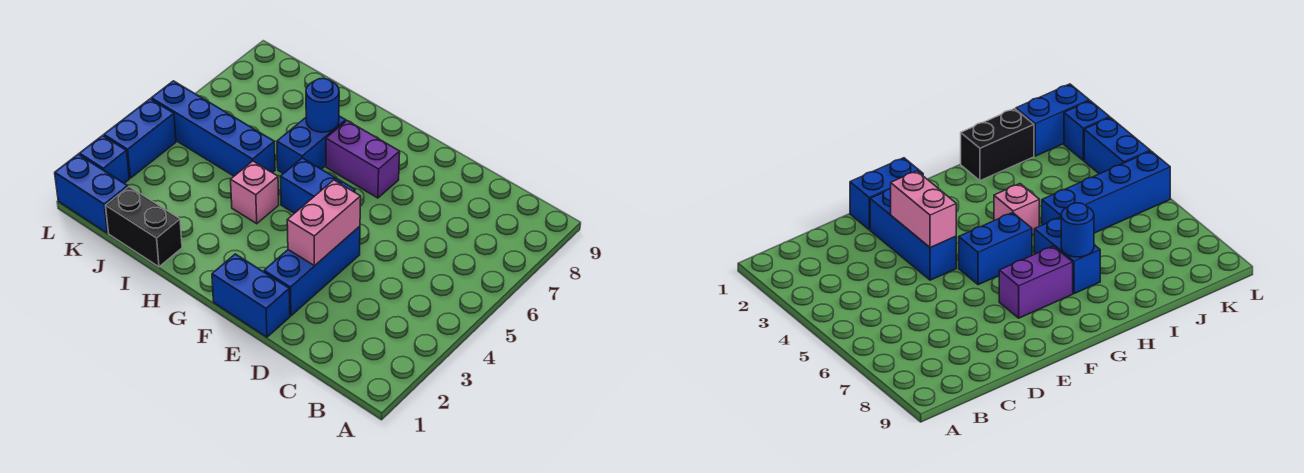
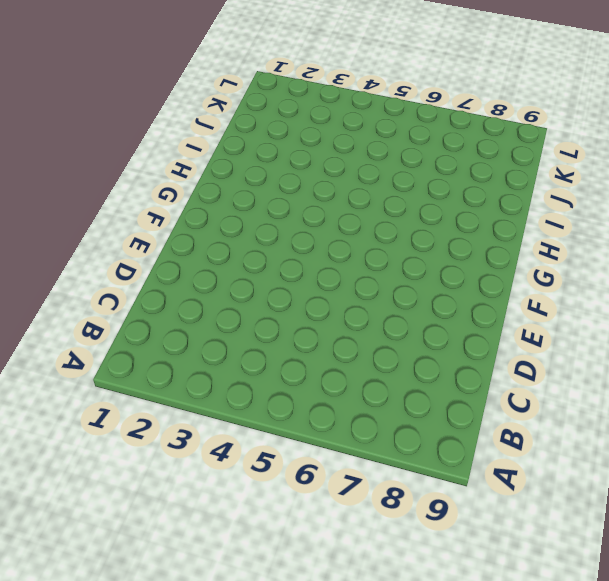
none -> blue 1x2 brick [212,254,290,337]
none -> blue 1x3 brick [264,226,360,316]
none -> blue 1x2 brick [280,158,355,213]

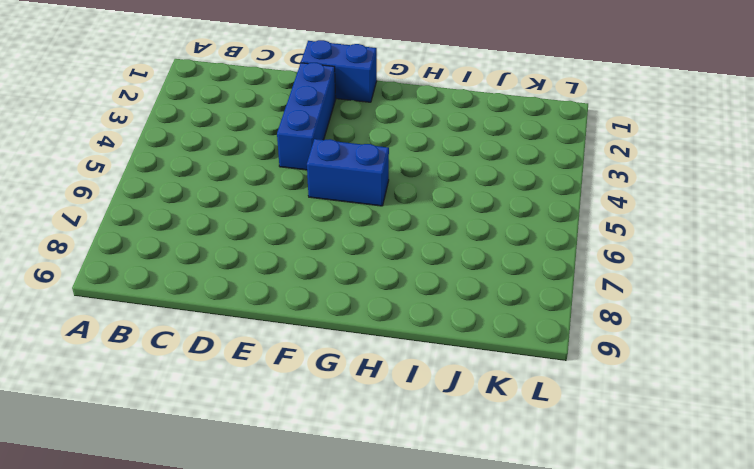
none -> purple 1x2 brick [326,121,400,198]
none -> pink 1x1 brick [231,161,279,224]
none -> blue 1x2 brick [277,116,346,174]

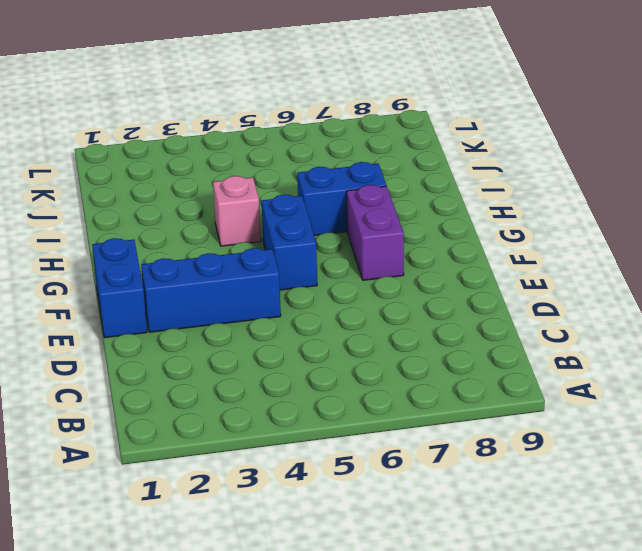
none -> black 1x2 brick [106,187,182,267]
none -> blue 1x4 brick [151,81,275,176]
none -> blue 1x2 brick [55,154,128,233]

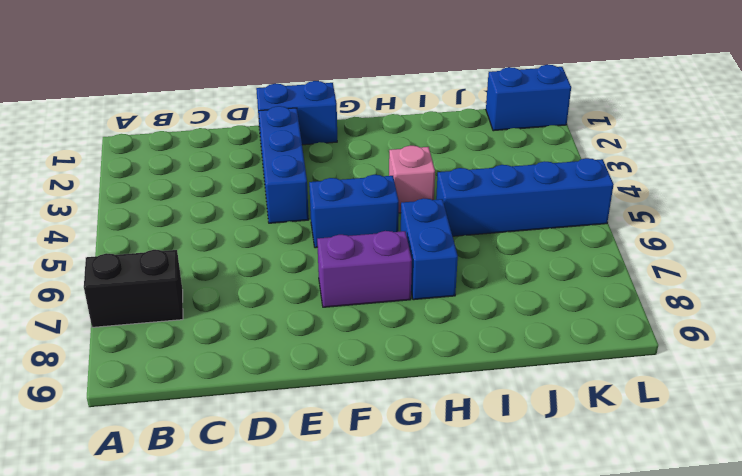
black 1x2 brick [84,250,183,327] -> black 1x2 brick moved to [106,187,182,267]
none -> blue 1x1 brick [79,136,129,183]
none -> blue 1x2 brick [104,99,176,178]
none -> pink 1x2 brick [287,180,361,266]

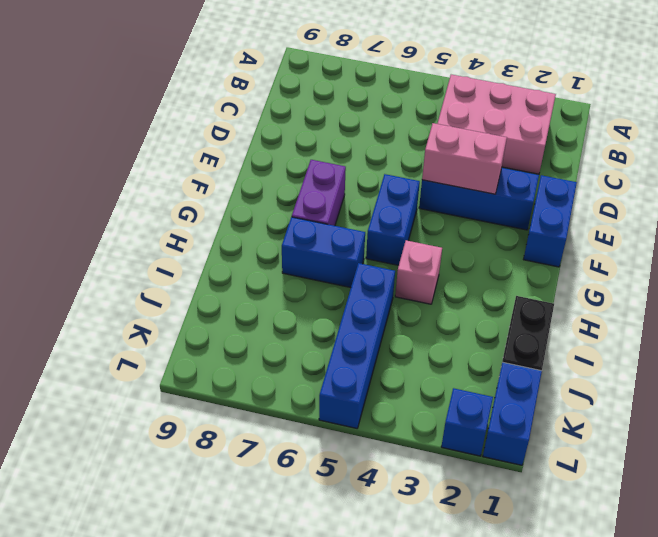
pink 2x3 brick [437,75,556,174] -> none
none -> blue 1x2 brick [104,99,176,178]
none -> blue 1x1 round brick [306,78,339,132]

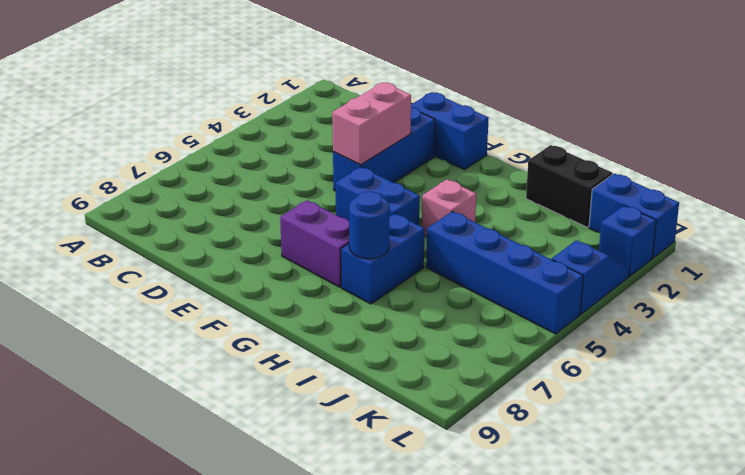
blue 1x2 slope [552,240,629,314] -> blue 1x2 brick [104,99,176,178]

